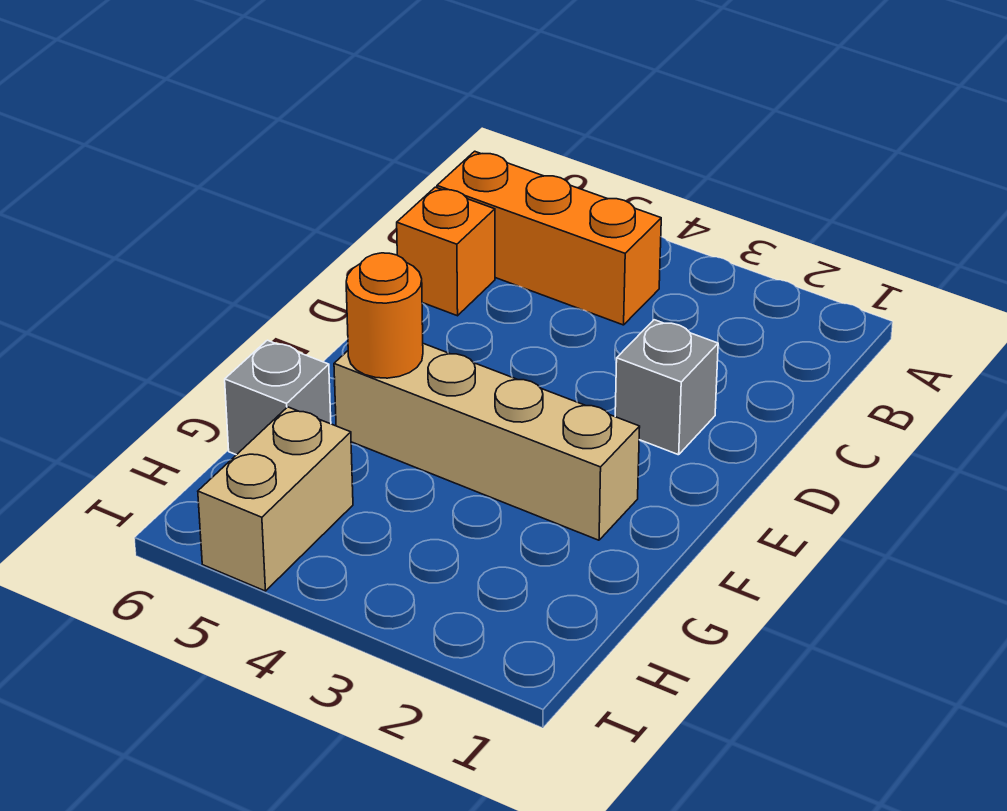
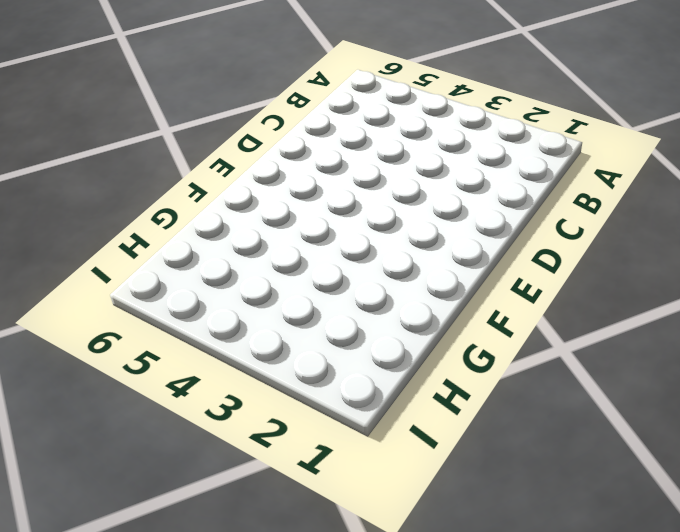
none -> orange 1x3 brick [437,151,661,325]
none -> orange 1x1 brick [397,187,495,316]

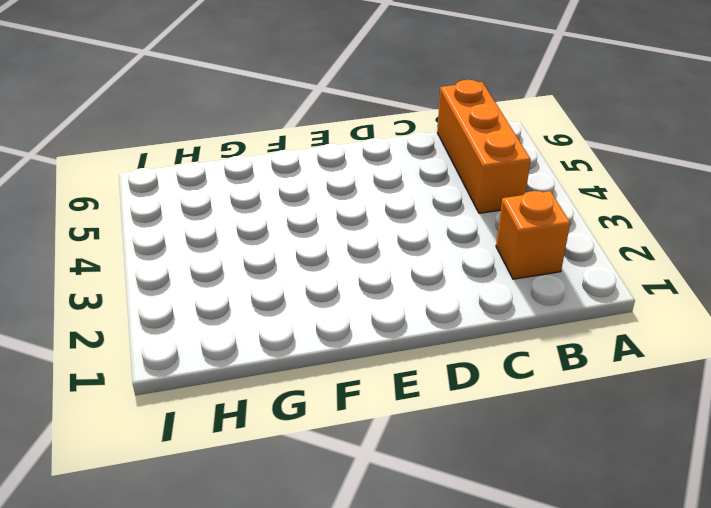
orange 1x1 brick [496,191,570,279] -> orange 1x1 brick moved to [397,187,495,316]
none -> grey 1x1 brick [615,320,718,455]
none -> tan 1x4 brick [334,344,640,540]

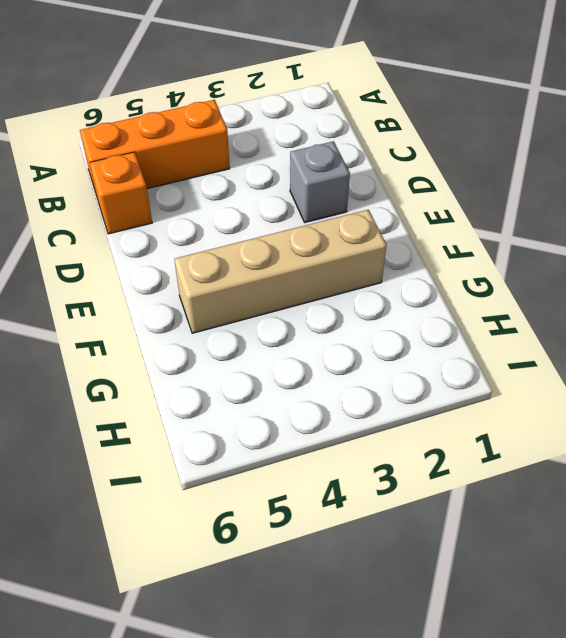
none -> grey 1x1 brick [225,340,331,455]
none -> tan 1x2 brick [198,407,353,591]

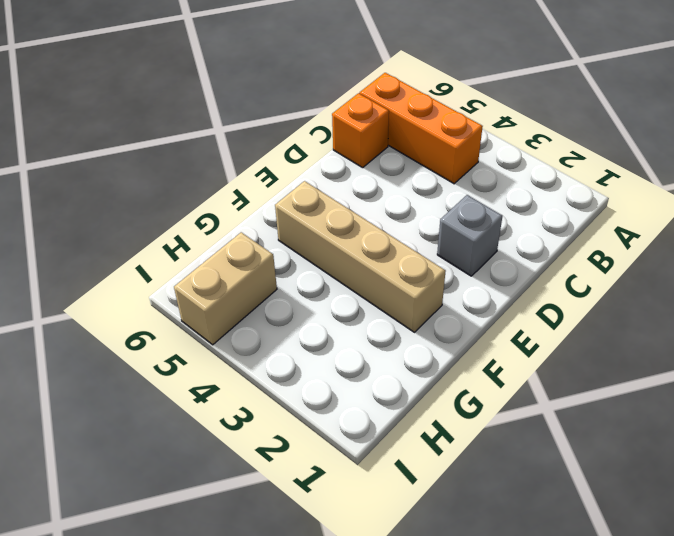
none -> grey 1x1 brick [225,340,331,455]
none -> orange 1x1 round brick [346,253,423,378]

